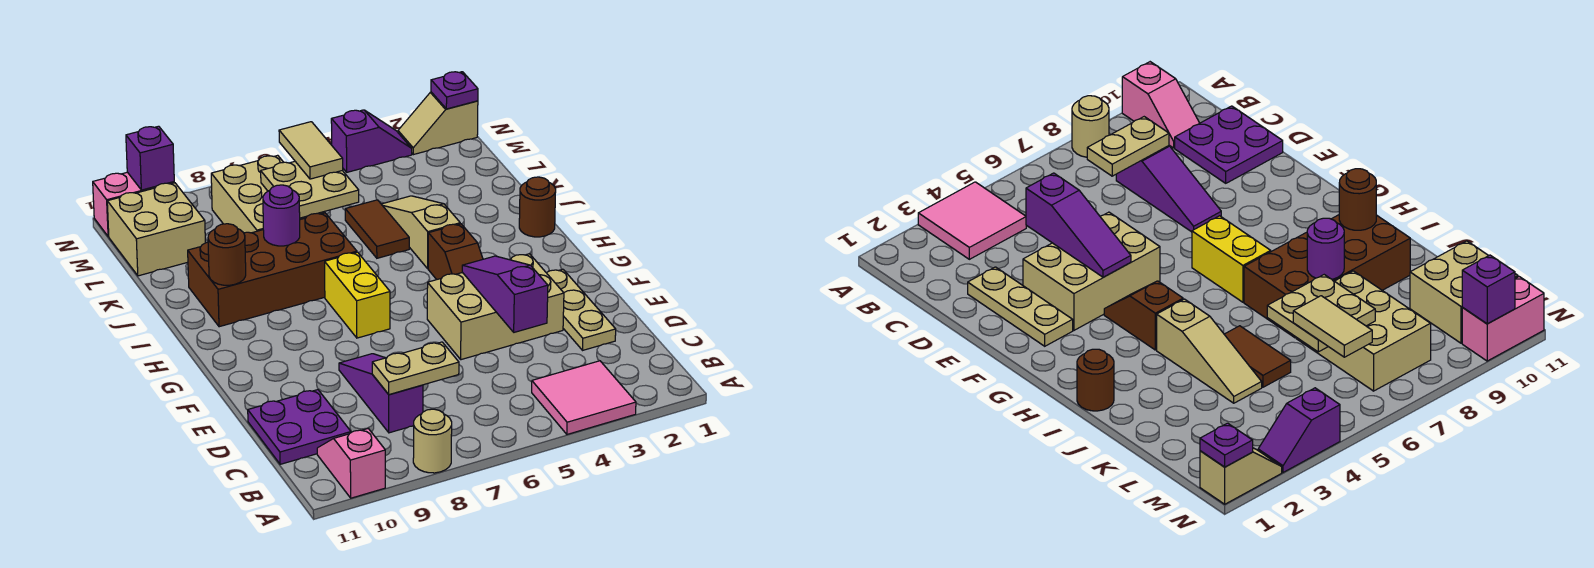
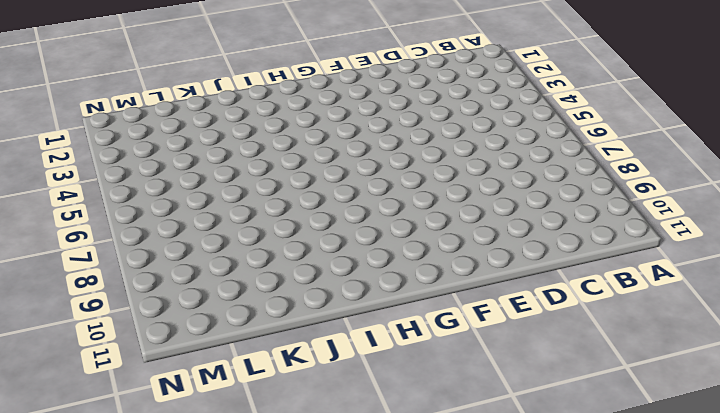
none -> pink 2x2 tile [532,361,636,434]
none -> tan 1x1 round brick [413,409,452,473]
none -> pink 1x2 slope [317,429,385,498]

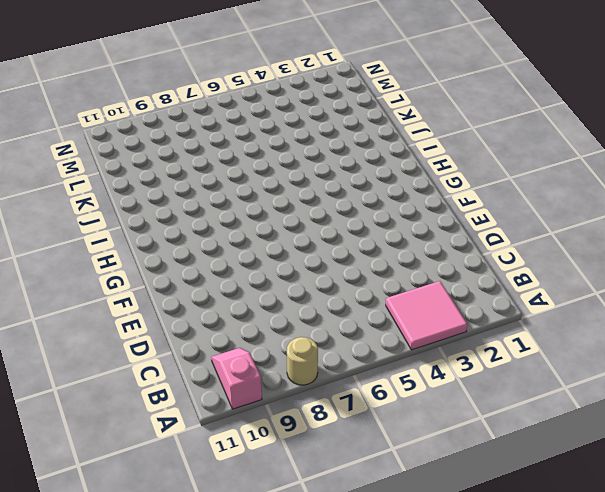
none -> purple 1x3 slope [339,354,423,433]
none -> purple 2x2 plate [248,390,351,464]
none -> tan 1x3 plate [547,269,616,350]

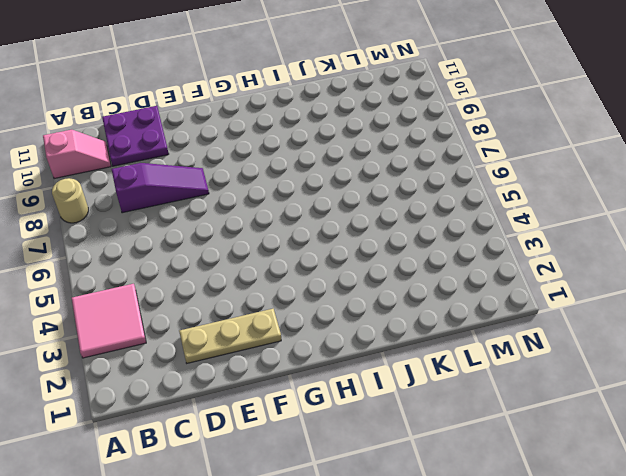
none -> tan 2x3 brick [427,254,564,360]
none -> brown 1x2 slope [428,224,483,279]
none -> yellow 1x2 brick [325,252,390,338]

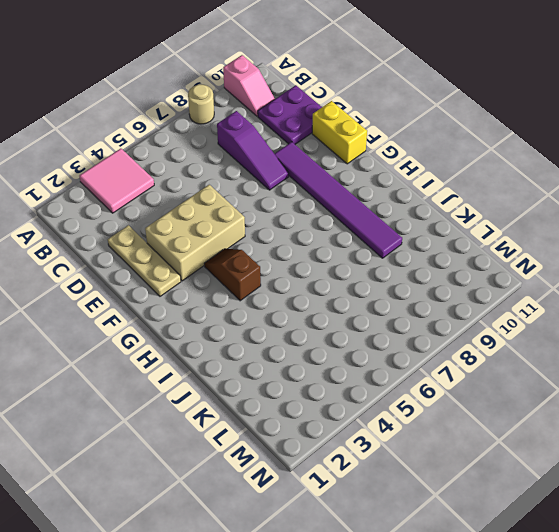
purple 1x6 tile [275,142,402,258] -> brown 2x4 brick [188,213,357,327]
yellow 1x2 brick [312,101,367,164] -> yellow 1x2 brick moved to [325,252,390,338]
none -> brown 1x1 round brick [519,177,556,237]
none -> tan 1x3 slope [382,196,460,268]
none -> brown 1x2 tile [345,200,409,258]

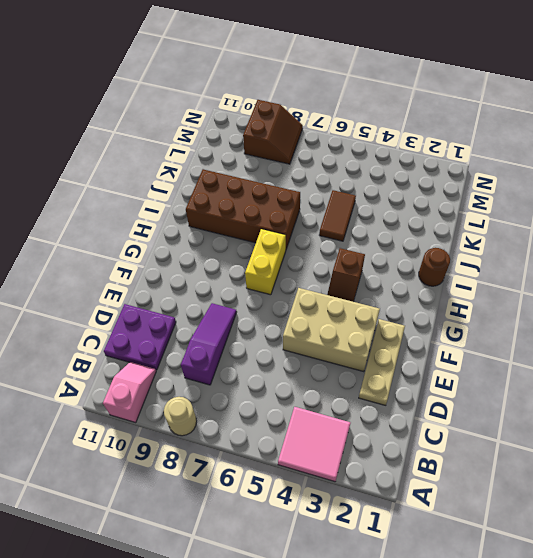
brown 2x2 slope [243,100,303,164] -> tan 2x3 brick [211,155,324,233]
none -> tan 1x3 slope [382,196,460,268]
none -> tan 2x2 brick [107,183,205,276]
none -> tan 1x2 slope [398,92,478,155]

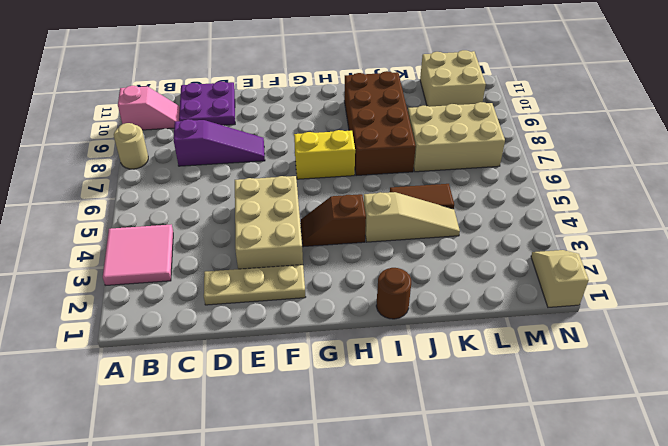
none -> purple 1x2 slope [331,110,412,172]
none -> pink 1x2 brick [93,172,174,237]
none -> tan 1x2 plate [372,342,459,394]

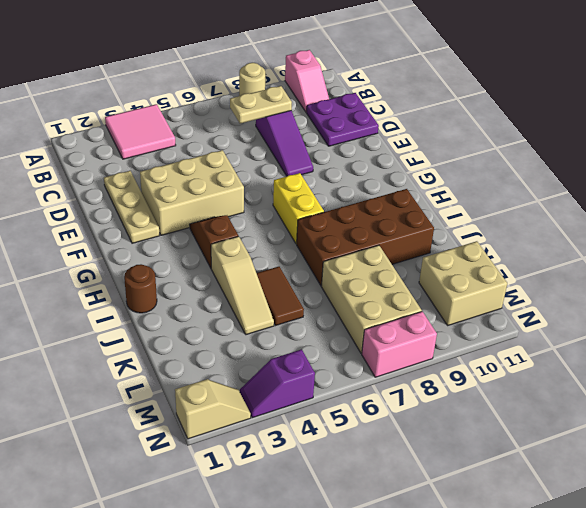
pink 1x2 brick [362,312,437,377] -> pink 1x2 brick moved to [93,172,174,237]
none -> purple 1x3 slope [462,256,548,332]
none -> brown 1x1 round brick [208,224,246,285]
none -> purple 1x1 round brick [263,185,300,246]

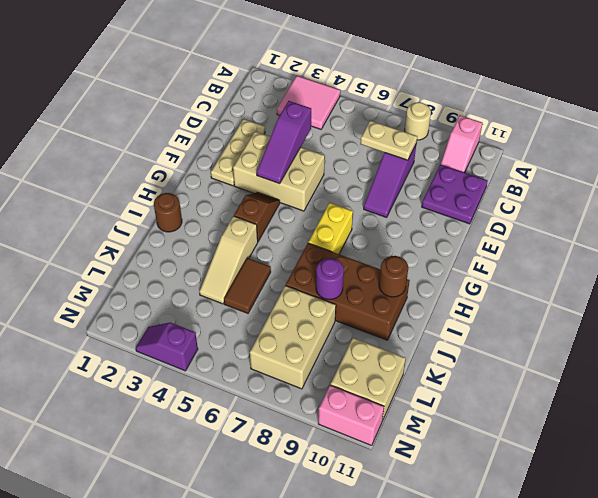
none -> tan 1x2 slope [398,92,478,155]
none -> tan 2x2 plate [261,162,359,218]
none -> purple 1x1 plate [431,72,478,109]

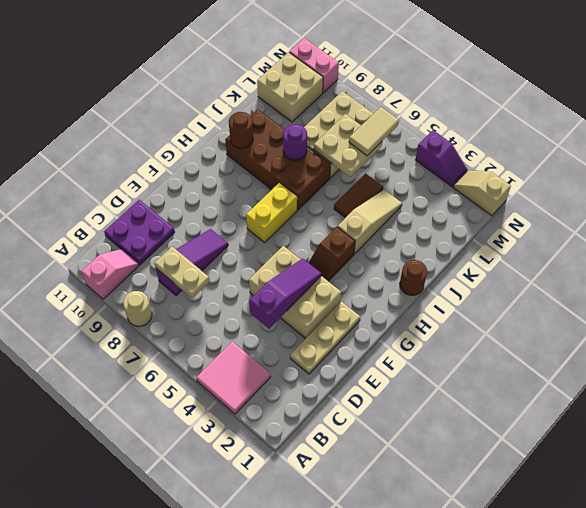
none -> purple 1x1 plate [431,72,478,109]
none -> purple 1x1 brick [126,126,174,190]

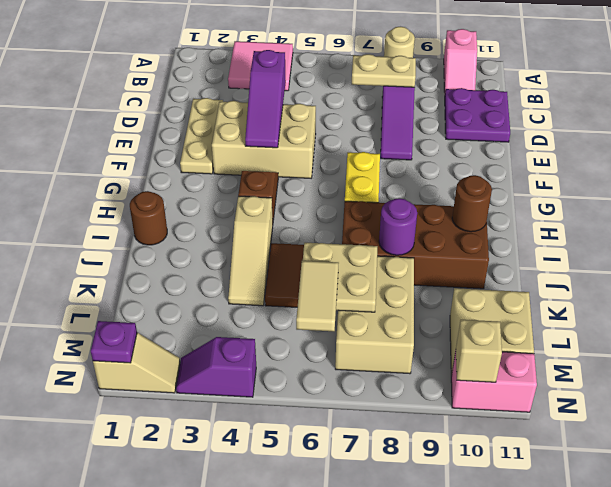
tan 1x1 brick [456,320,502,382] -> purple 1x1 brick [126,126,174,190]

